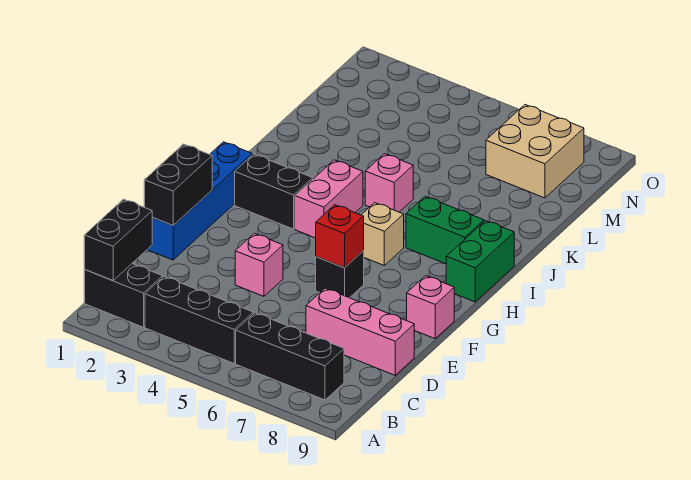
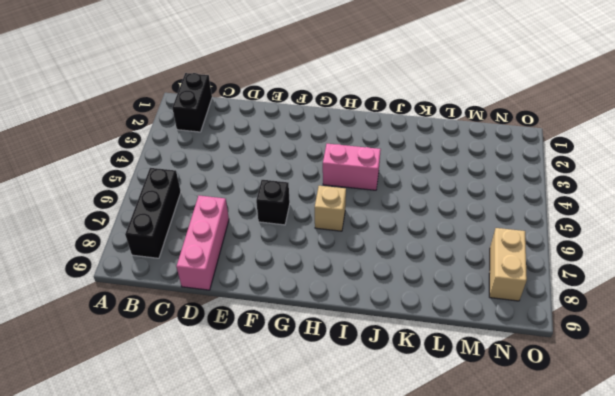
tan 1x2 brick [489,228,527,301] -> tan 2x2 brick [486,105,584,198]
none -> black 1x3 brick [145,277,253,363]
none -> blue 1x4 brick [147,142,252,260]
none -> pink 1x1 brick [235,233,283,296]

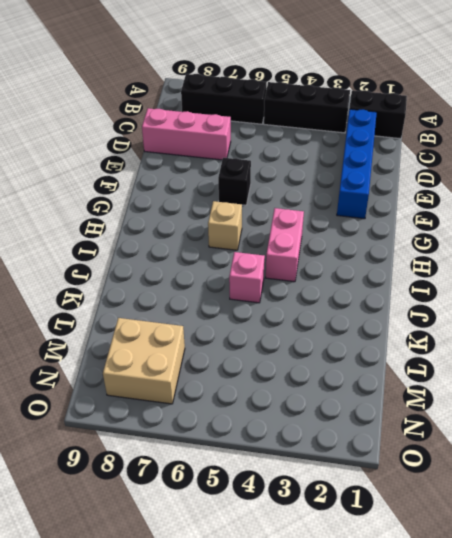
blue 1x4 brick [337,109,377,219] -> blue 1x4 brick moved to [147,142,252,260]
none -> pink 1x1 brick [235,233,283,296]
none -> pink 1x1 brick [407,276,454,339]
none -> black 1x2 brick [235,154,313,229]

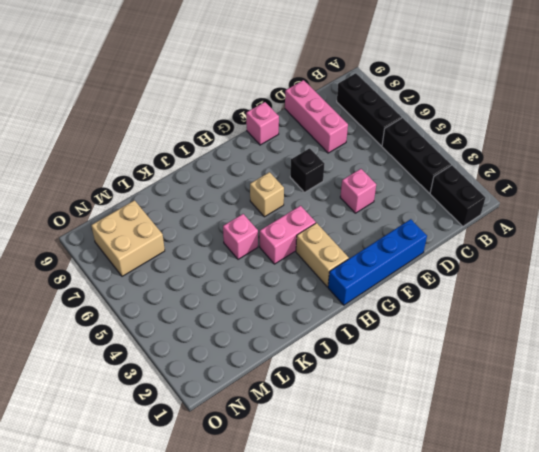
tan 1x2 brick [296,223,349,287] -> black 1x2 brick [235,154,313,229]
none -> green 1x2 brick [446,221,514,302]
none -> green 1x2 brick [406,196,484,264]
none -> black 1x2 brick [84,199,153,281]

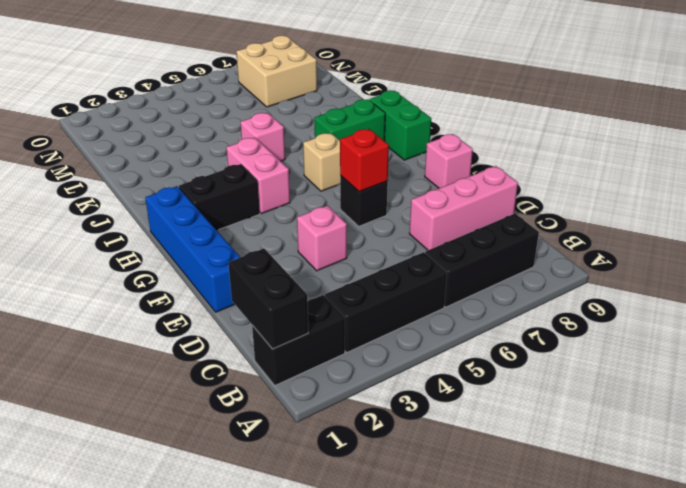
none -> black 1x2 brick [144,144,212,225]

